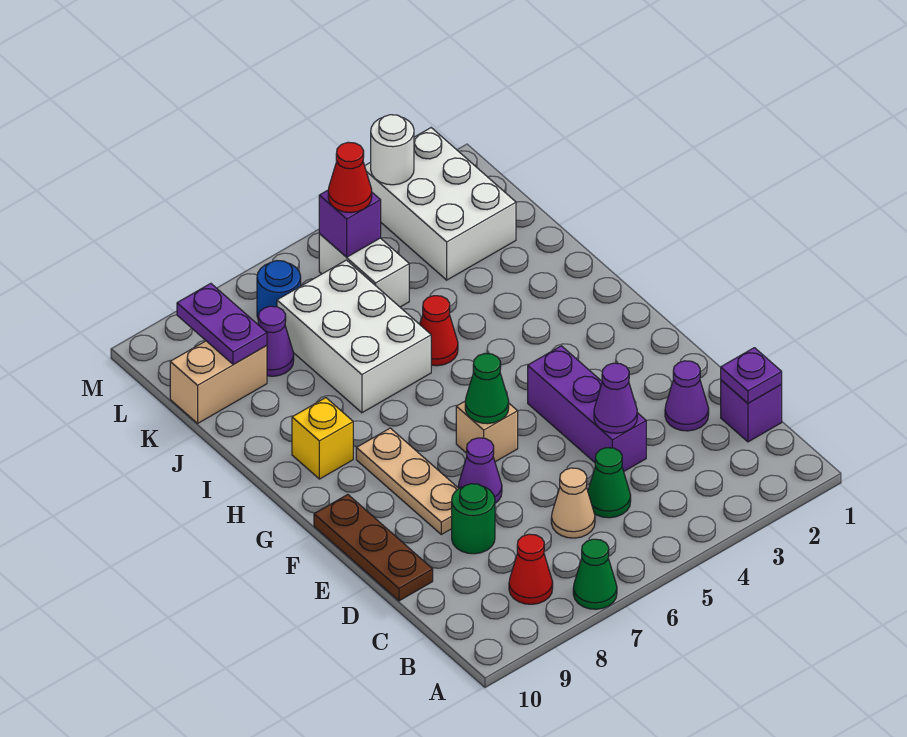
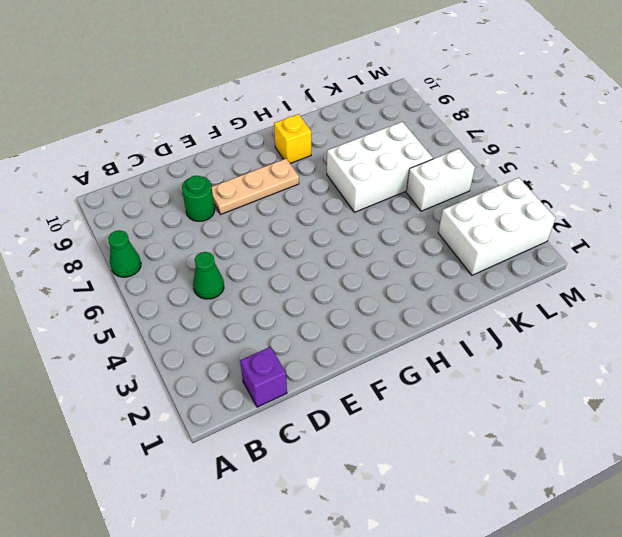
none -> red 1x1 cone [509,534,553,604]
none -> tan 1x1 cone [551,468,595,538]
none -> purple 1x1 cone [665,361,709,431]

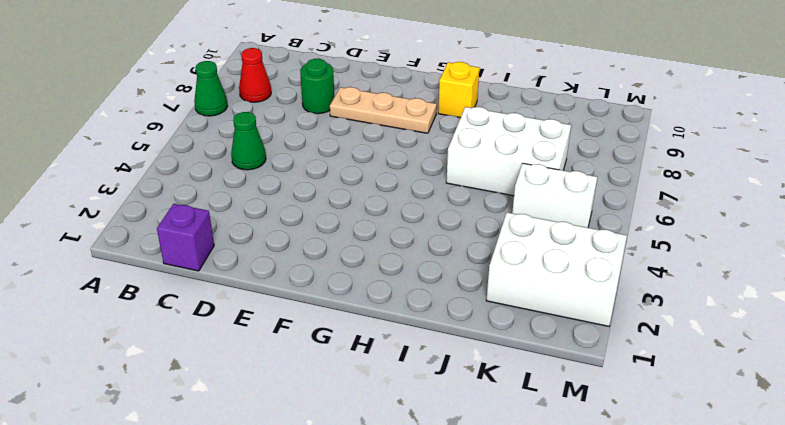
none -> tan 1x1 cone [551,468,595,538]
none -> purple 1x1 cone [665,361,709,431]
none -> purple 1x3 brick [528,346,646,471]

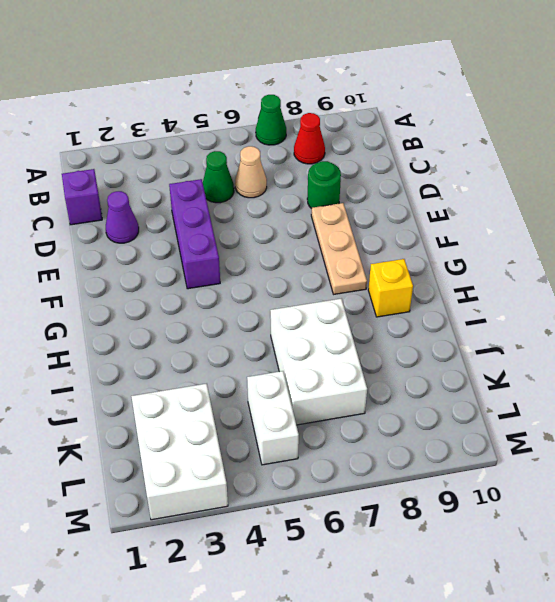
none -> brown 1x3 plate [314,495,433,601]
none -> purple 1x1 cone [458,438,502,503]
none -> tan 1x1 brick [456,401,518,462]

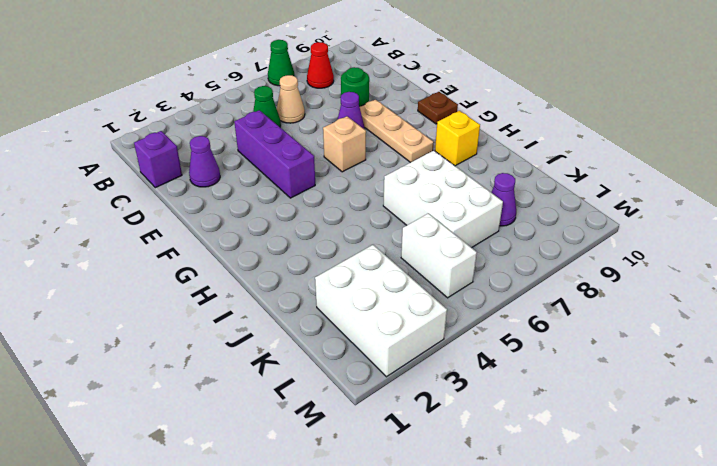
brown 1x1 plate [418,92,458,124] -> brown 1x3 plate [314,495,433,601]
none -> red 1x1 cone [420,296,458,366]
none -> tan 1x2 brick [170,341,267,423]
none -> blue 1x1 round brick [257,261,301,317]

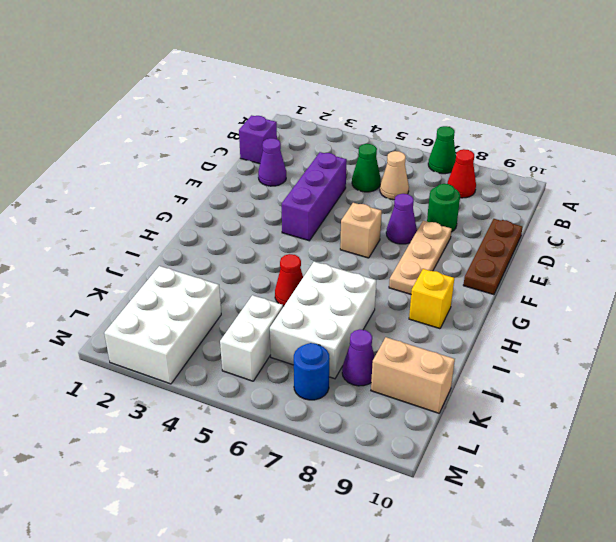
none -> purple 1x1 plate [721,348,782,403]
none -> purple 1x1 cone [594,363,637,433]
none -> green 1x1 cone [465,354,509,424]

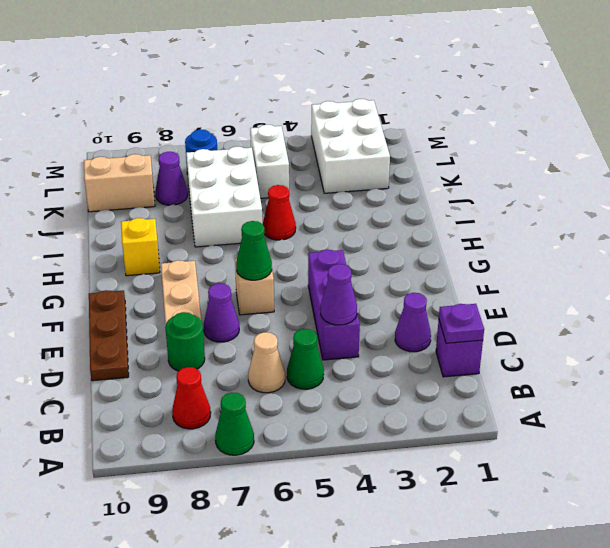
none -> purple 1x2 plate [177,283,267,364]
none -> purple 1x1 brick [319,190,381,257]
none -> white 1x1 round brick [371,115,414,185]

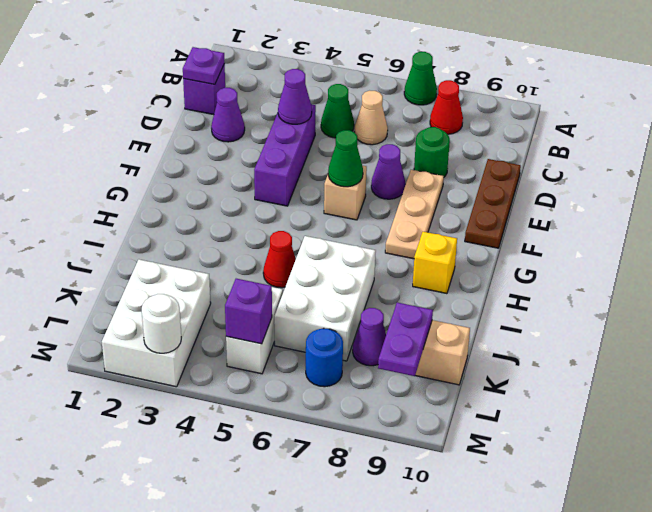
none -> red 1x1 cone [328,142,372,212]

